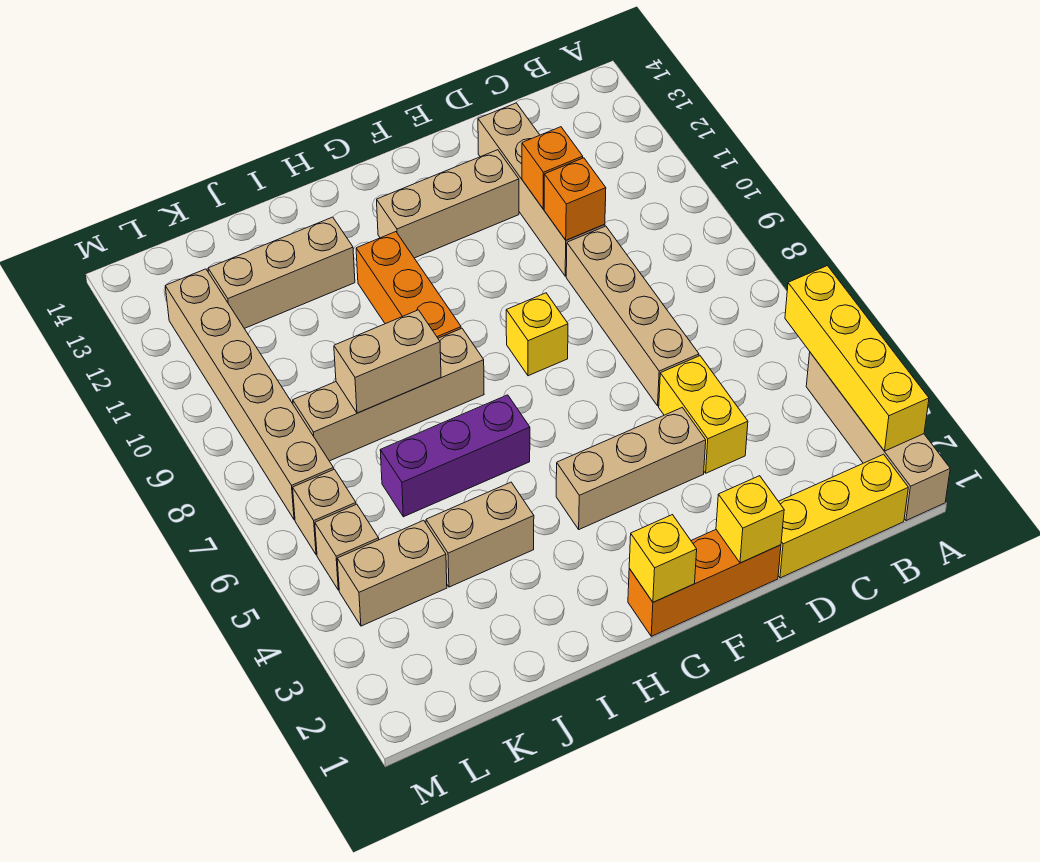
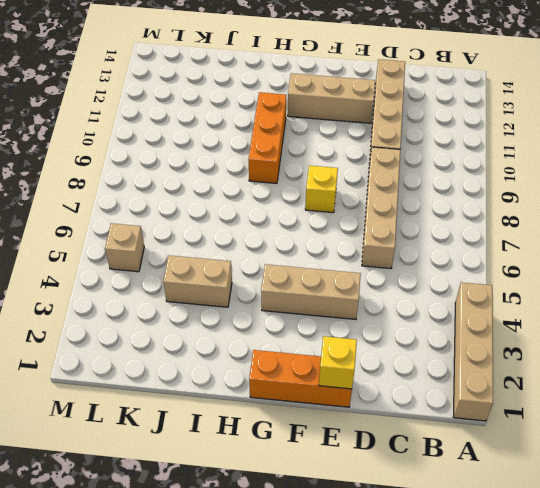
none -> yellow 1x3 brick [778,454,908,578]
none -> yellow 1x2 brick [659,356,748,473]
none -> purple 1x3 brick [380,395,530,517]

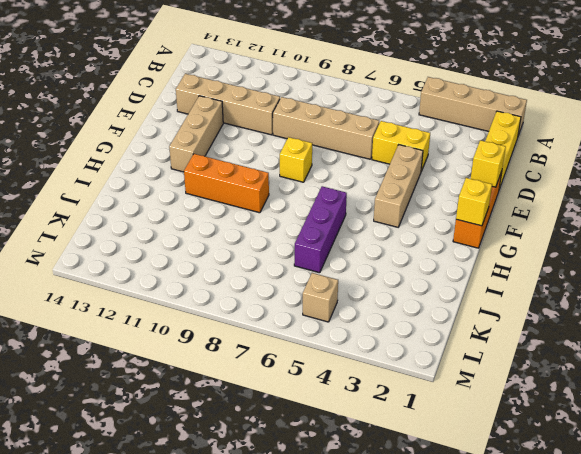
none -> tan 1x4 brick [293,328,484,461]
none -> tan 1x2 brick [426,482,534,587]
none -> tan 1x3 brick [208,217,355,329]

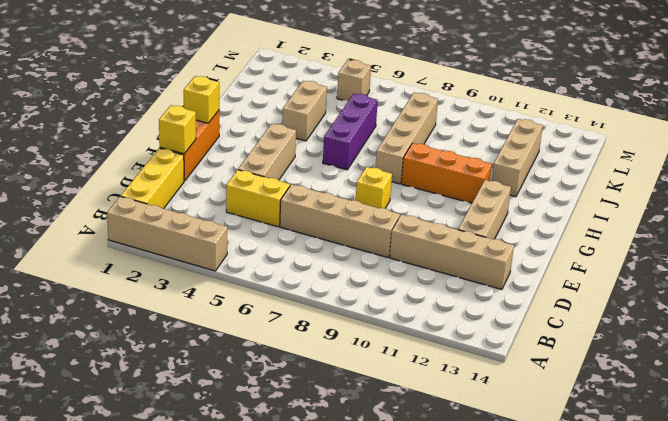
none -> tan 1x2 brick [337,520,447,626]
none -> tan 1x1 brick [293,469,356,555]
none -> tan 1x6 brick [165,269,334,520]

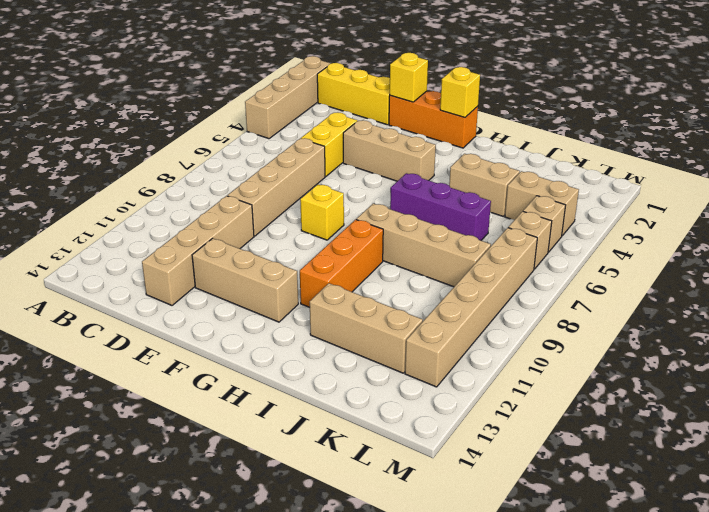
none -> yellow 1x4 brick [785,266,929,451]
none -> orange 1x1 brick [544,158,606,240]
none -> orange 1x1 brick [522,127,583,209]

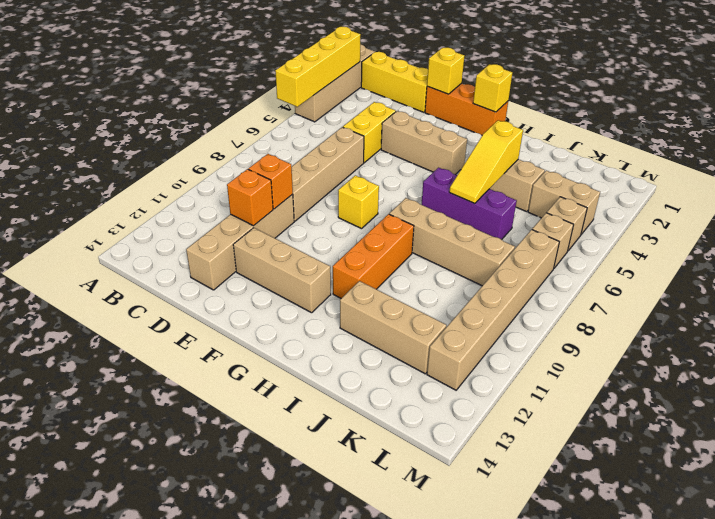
yellow 1x3 slope [449,120,523,204] -> none
none -> tan 1x2 brick [334,310,441,413]

